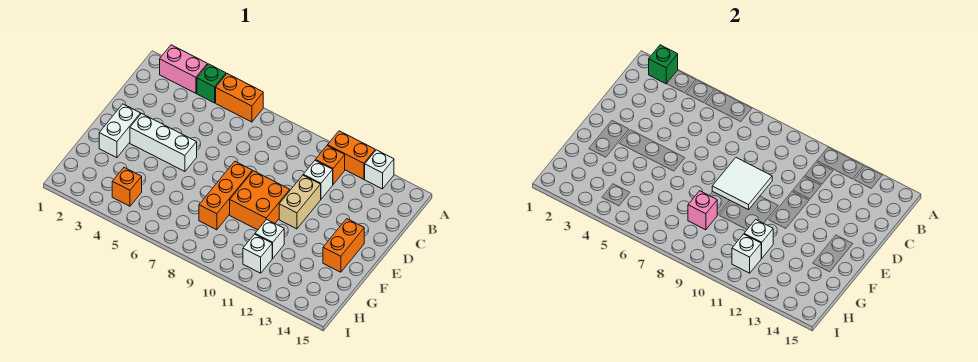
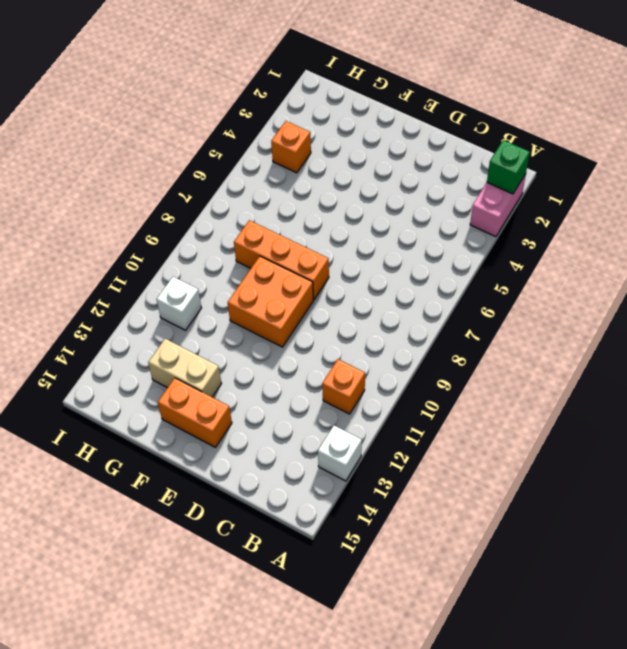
tan 1x2 brick [148,339,221,397] -> tan 1x2 brick moved to [279,175,321,229]
none -> green 1x1 brick [197,64,226,103]
none -> orange 1x2 brick [216,74,263,122]
none -> orange 1x2 brick [327,131,375,179]

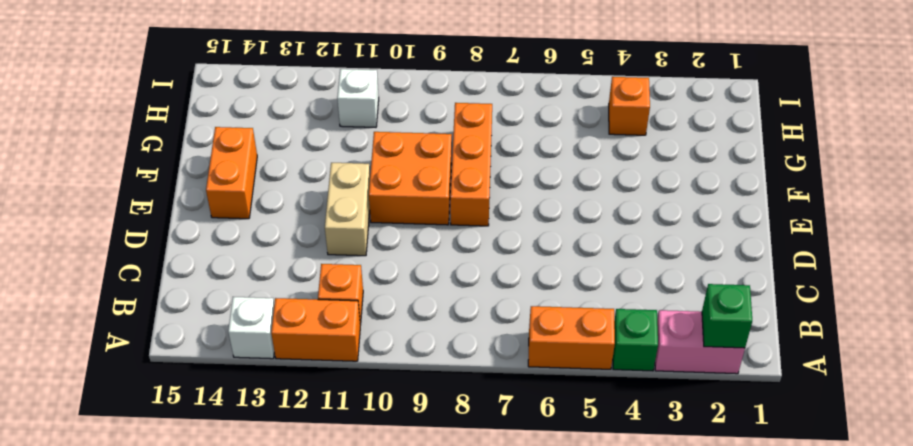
none -> white 1x1 brick [303,161,333,199]
none -> white 1x2 brick [99,104,141,158]
none -> white 1x3 brick [130,114,197,171]

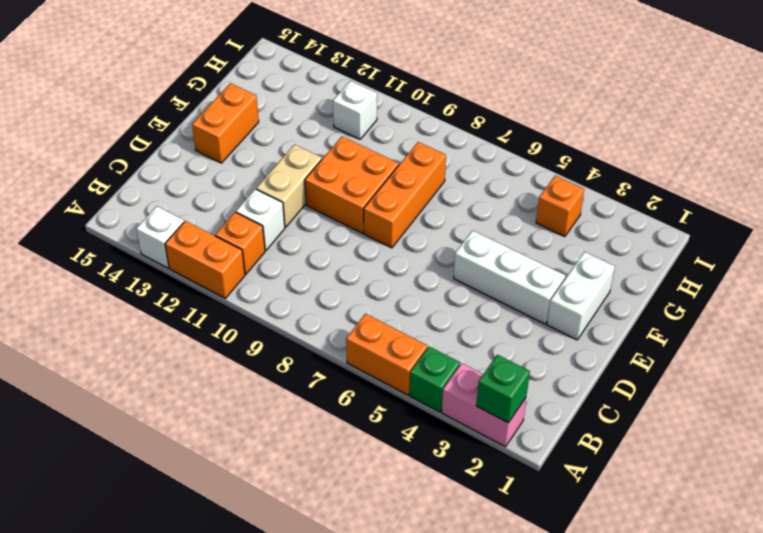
none -> white 1x1 brick [255,219,284,258]
none -> white 2x2 tile [712,158,772,210]
none -> pink 1x1 brick [688,191,717,230]

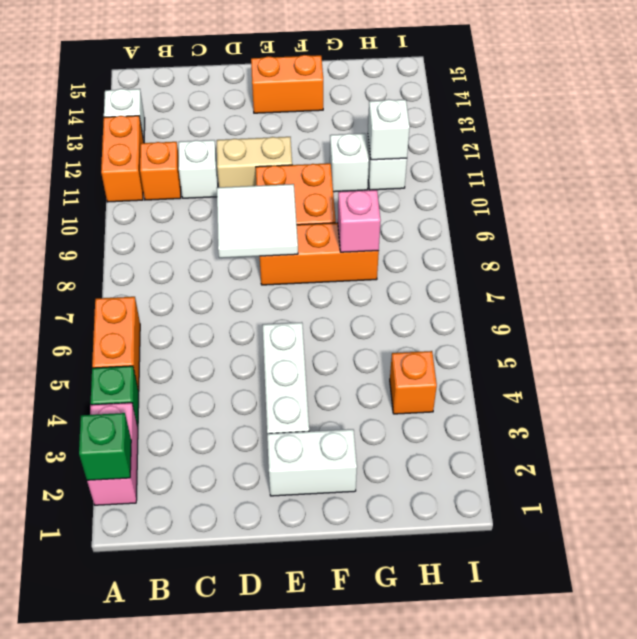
none -> white 1x1 brick [744,219,773,258]

